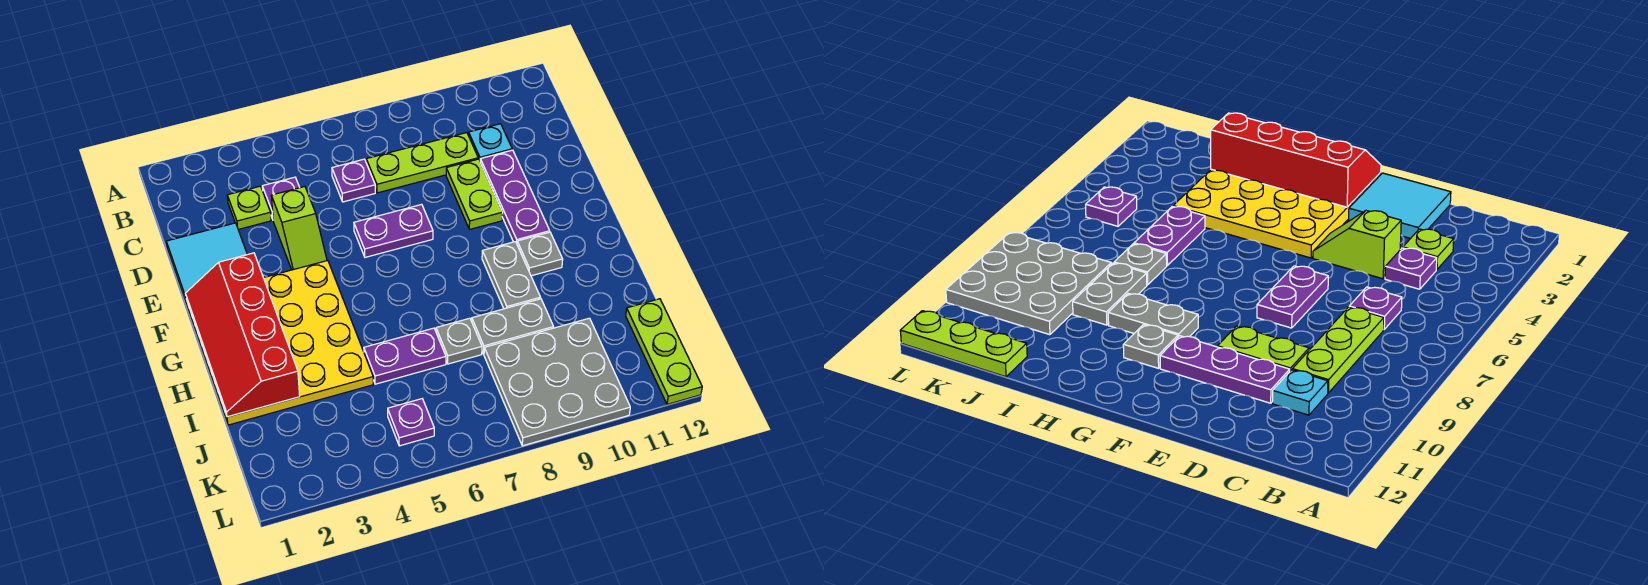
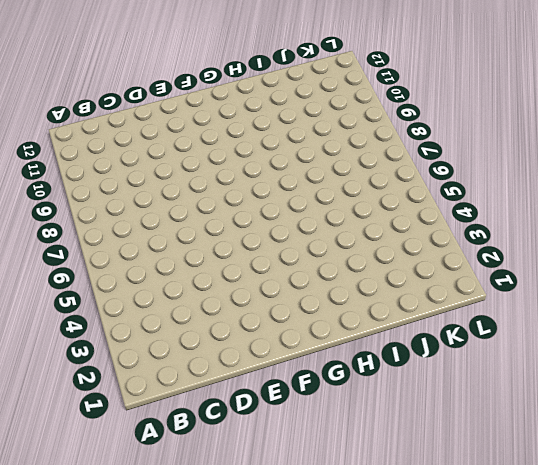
none -> lime 1x1 plate [227,186,271,229]
none -> purple 1x1 plate [262,177,300,219]
none -> purple 1x1 plate [332,159,375,202]

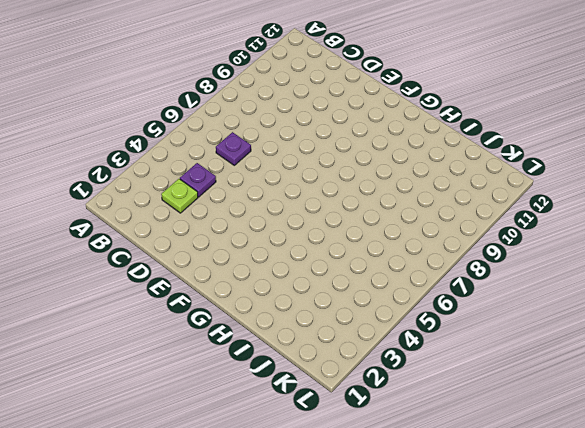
none -> lime 1x3 plate [366,133,478,193]
none -> cyan 1x1 plate [469,124,512,160]
none -> cyan 2x2 tile [166,223,247,304]

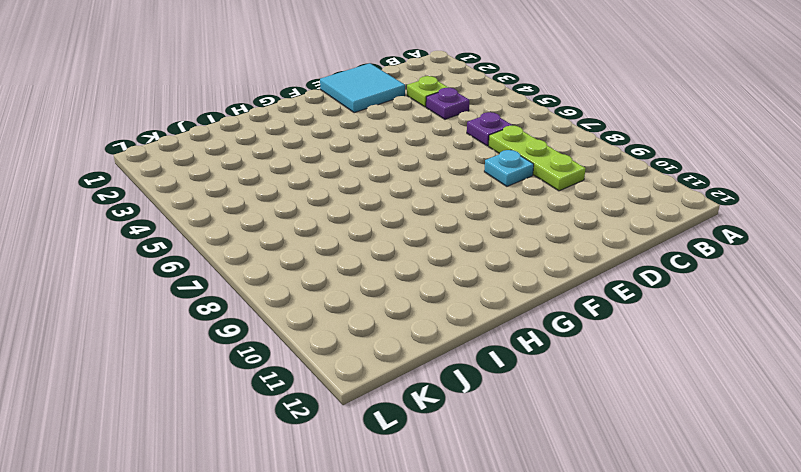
cyan 1x1 plate [484,150,534,186] -> cyan 1x1 plate moved to [469,124,512,160]
none -> lime 1x2 slope [271,187,327,270]
none -> lime 1x2 plate [446,159,503,229]
none -> purple 1x3 plate [480,150,550,243]

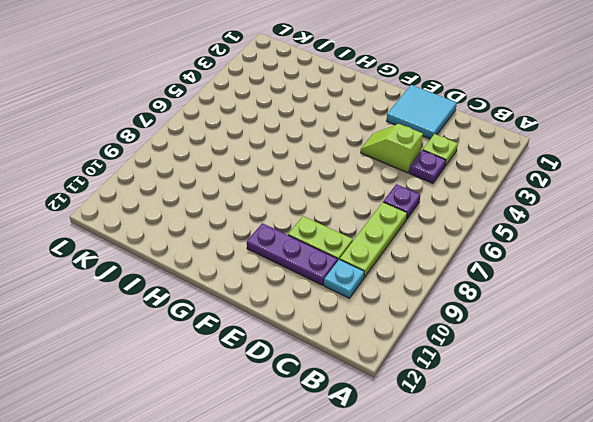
none -> purple 1x2 plate [354,204,433,257]
none -> yellow 4x4 plate [186,260,373,425]
none -> grey 1x2 plate [482,242,540,309]

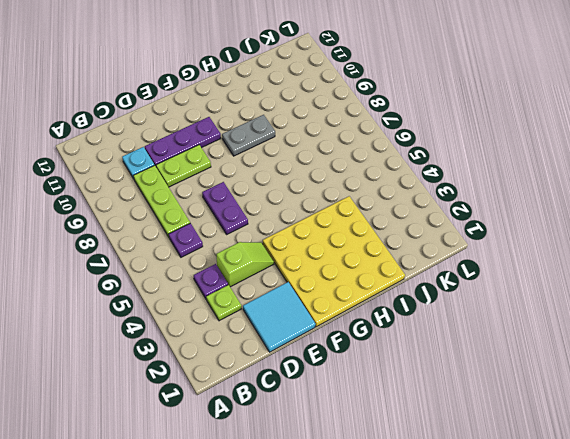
none -> grey 1x1 plate [517,232,563,276]
none -> purple 1x2 plate [364,328,446,384]
none -> grey 1x1 plate [436,318,482,364]

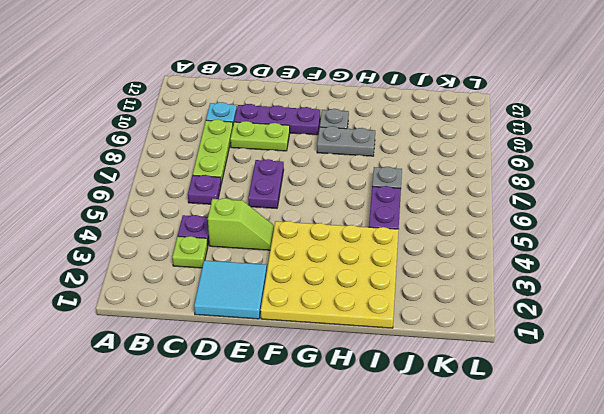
none -> grey 1x2 plate [472,299,554,354]
none -> grey 3x3 plate [484,318,630,446]
none -> lime 1x3 plate [626,299,702,404]

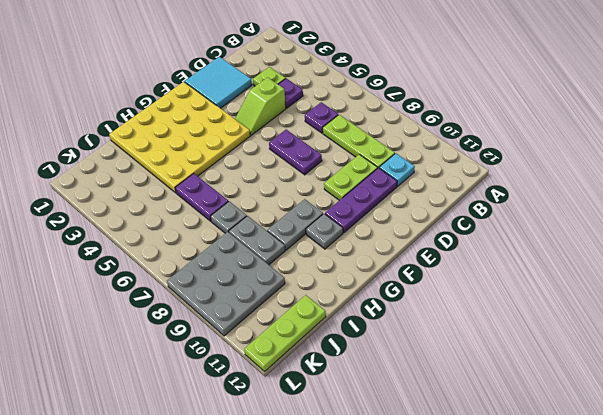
none -> purple 1x1 plate [388,399,434,446]
none -> red 2x4 slope [185,253,300,417]

